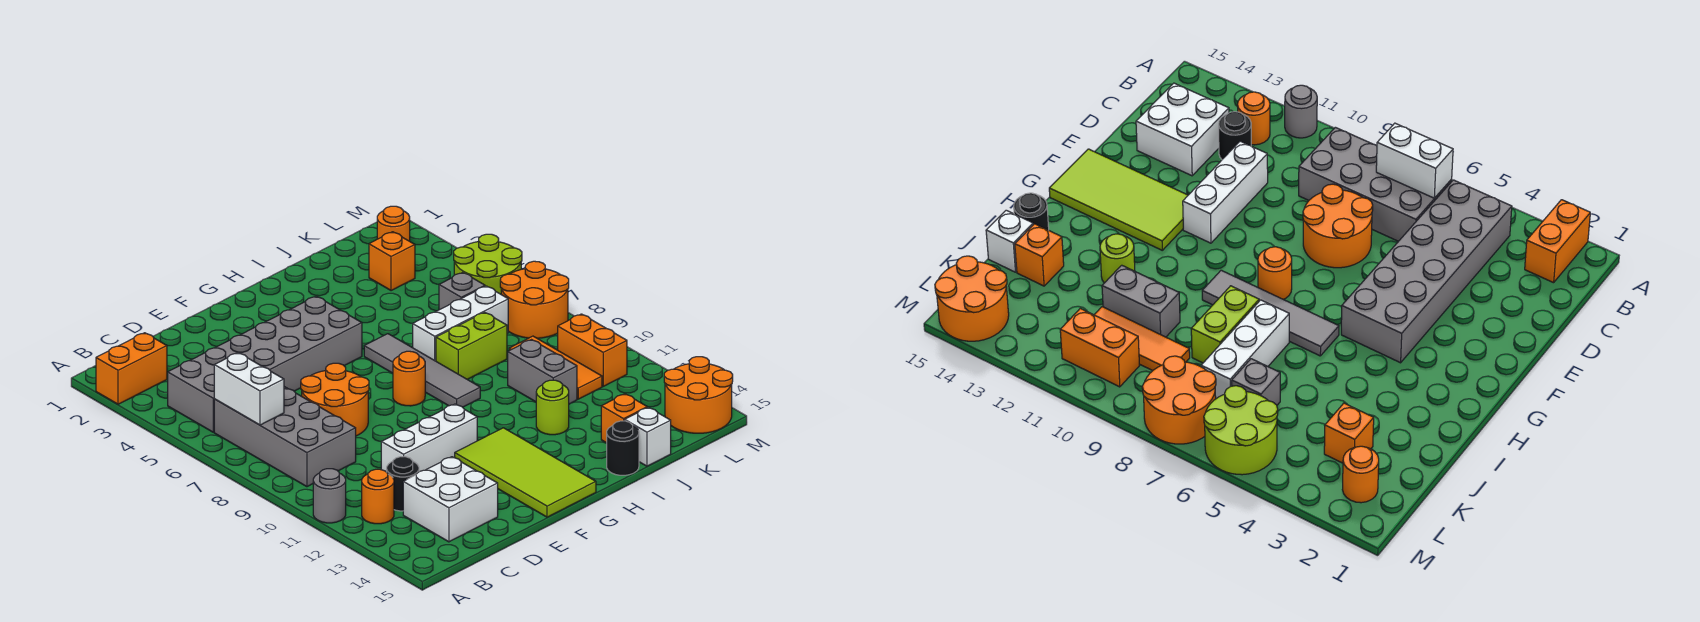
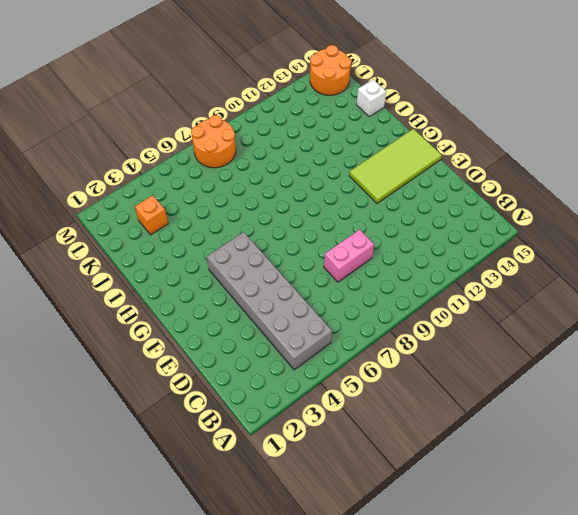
pink 1x2 brick [324,229,374,282] -> orange 2x2 round brick [301,363,369,436]
none -> orange 1x2 brick [96,333,167,404]
none -> grey 1x1 round brick [313,469,346,523]
none -> grey 2x4 brick [214,387,356,487]

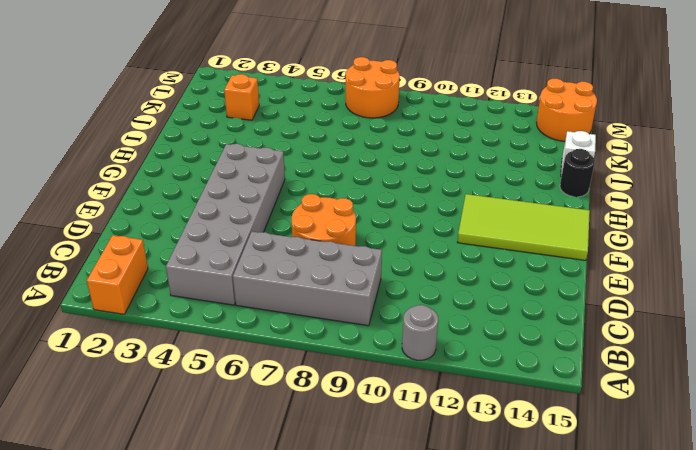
none -> orange 1x1 round brick [362,469,394,524]
none -> black 1x1 round brick [387,457,419,511]
none -> white 2x2 brick [403,457,498,542]

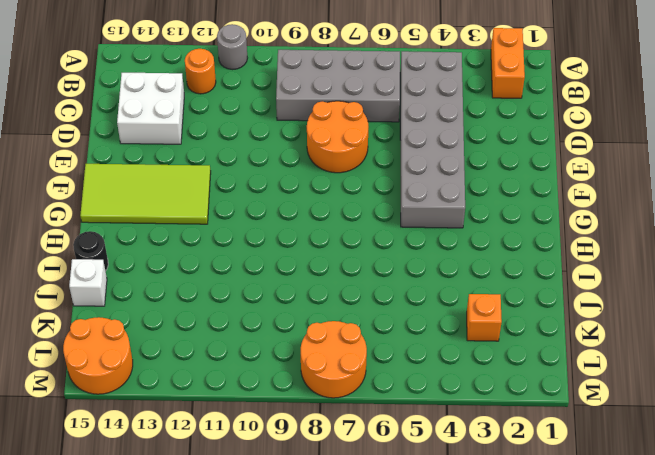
none -> black 1x1 round brick [387,457,419,511]
none -> white 1x3 brick [381,404,477,472]
none -> orange 1x1 round brick [393,351,425,406]

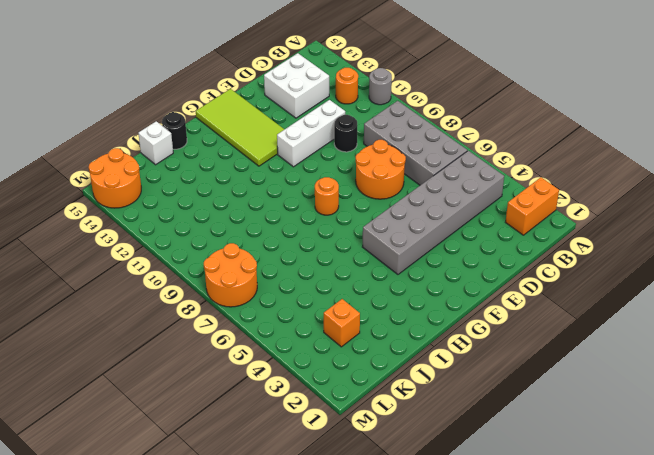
black 1x1 round brick [334,115,357,152] -> black 1x1 round brick moved to [387,457,419,511]
none -> grey 1x4 tile [364,334,480,407]
none -> white 1x3 brick [413,286,508,361]
none -> lime 1x2 brick [436,312,507,379]

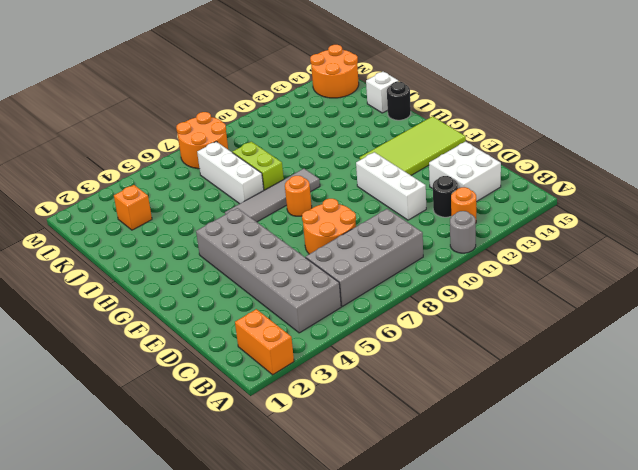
none -> lime 1x1 round brick [536,380,569,435]
none -> grey 1x2 brick [508,340,577,404]
none -> orange 1x1 brick [601,394,647,443]

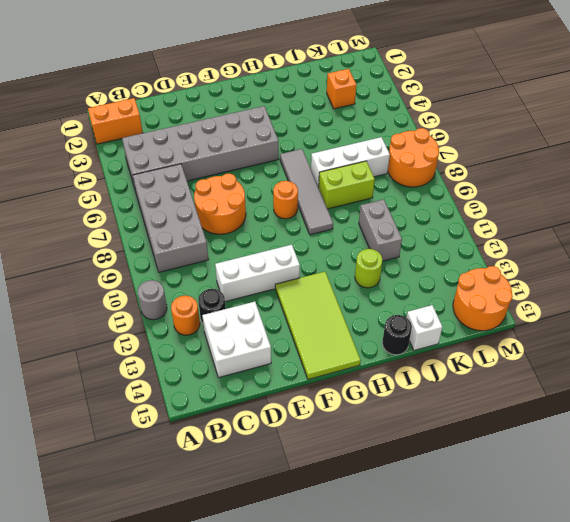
none -> orange 1x1 brick [601,394,647,443]
none -> grey 1x1 brick [439,272,485,310]
none -> orange 1x3 tile [509,336,602,399]

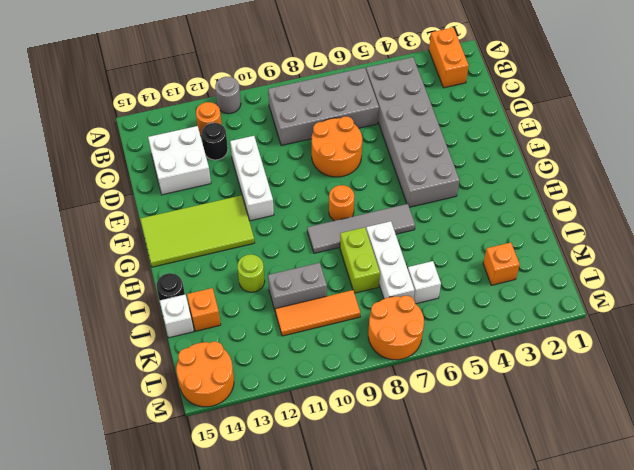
white 1x1 brick [408,261,441,304] -> grey 1x1 brick [439,272,485,310]
none -> orange 1x1 round brick [377,206,410,241]
none -> lime 2x2 round brick [454,234,522,294]
none -> orange 1x2 brick [558,314,627,386]

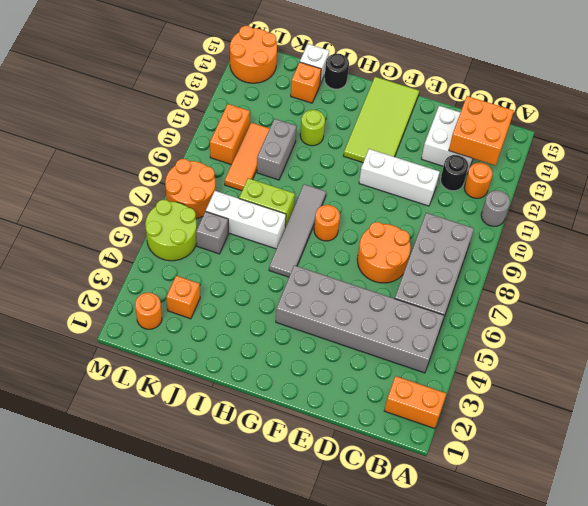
orange 2x2 brick [449,96,514,165] -> none
none -> white 1x2 brick [214,353,284,425]

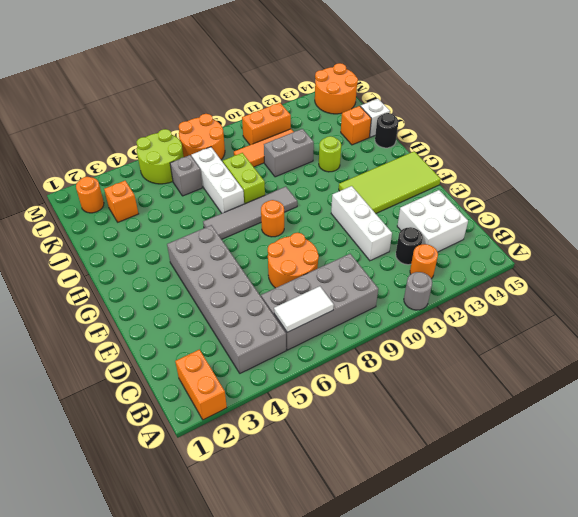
white 1x2 tile [274,286,334,332] -> white 1x2 brick [214,353,284,425]

